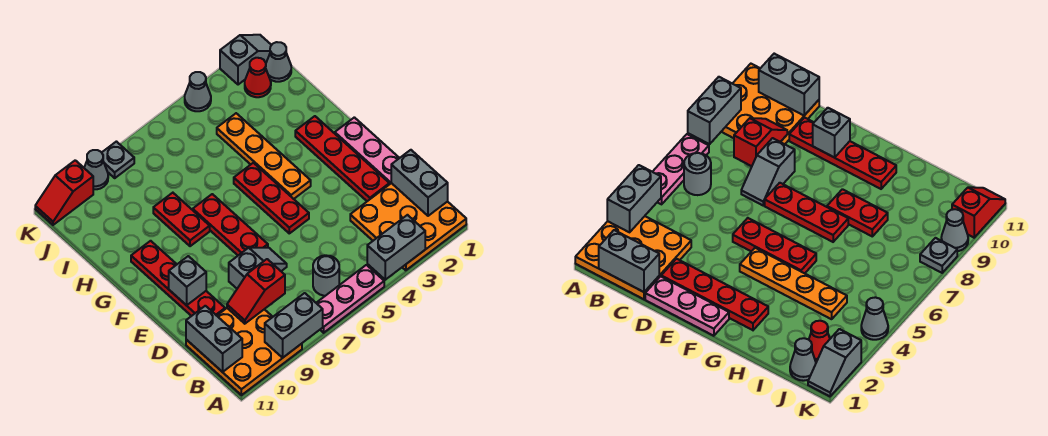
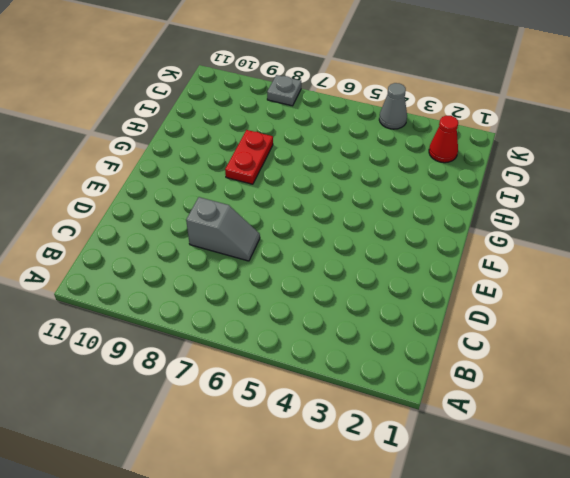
none -> orange 3x3 plate [350,183,466,270]
none -> pink 1x3 plate [317,265,384,333]
none -> orange 3x3 plate [186,308,302,395]

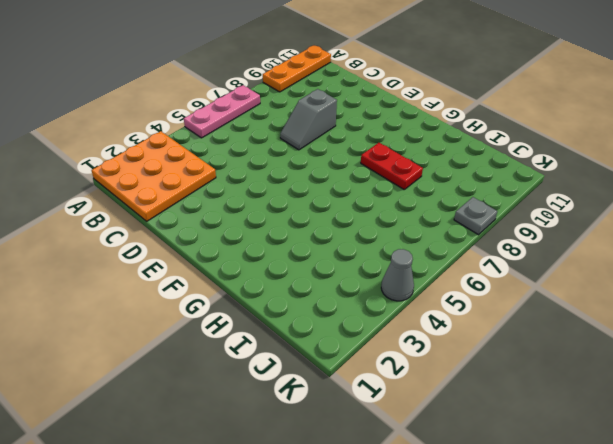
orange 1x3 plate [263,46,331,92] -> orange 3x3 plate [186,308,302,395]
none -> grey 1x1 round brick [313,255,339,296]
none -> pink 1x3 plate [335,117,399,184]
none -> red 1x4 plate [295,116,389,201]

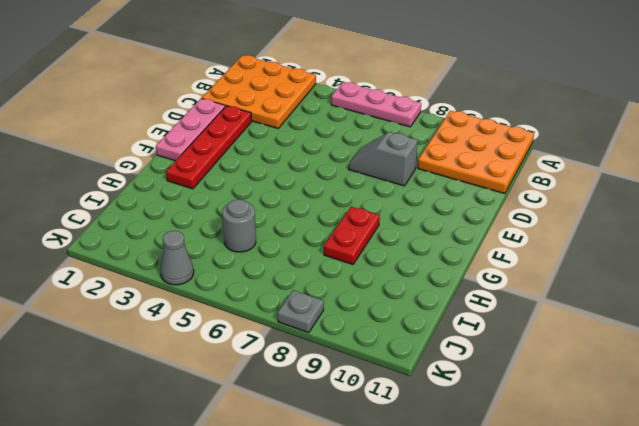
grey 1x1 round brick [222,199,256,252] -> grey 1x1 round brick moved to [313,255,339,296]
none -> red 1x4 plate [131,241,225,316]
none -> red 1x3 plate [234,163,309,233]
none -> red 1x3 plate [193,194,268,255]

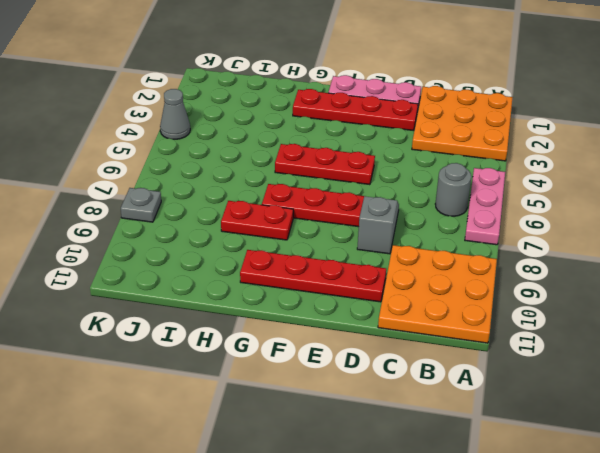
none -> orange 1x4 plate [217,113,311,199]
none -> grey 1x1 cone [266,42,291,82]
none -> red 1x1 cone [245,58,271,97]

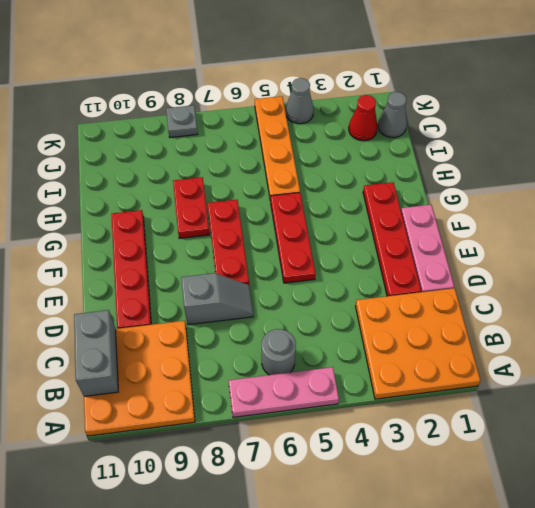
orange 1x4 plate [255,96,300,201] -> orange 1x4 plate moved to [217,113,311,199]
none -> grey 1x2 slope [220,35,271,85]
none -> grey 1x1 cone [84,150,108,189]
none -> red 1x2 slope [35,160,93,225]

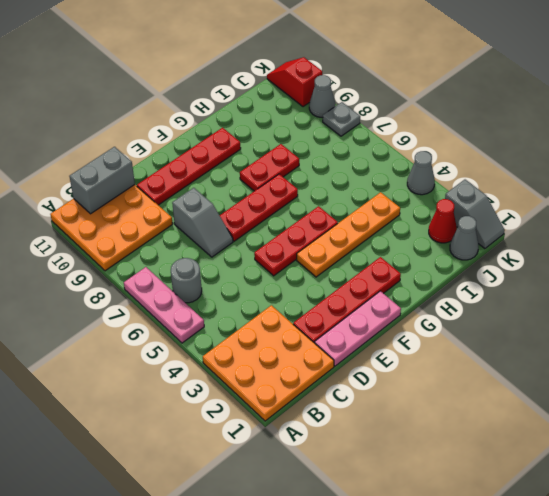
none -> grey 1x2 brick [367,215,425,280]
none -> grey 1x2 brick [265,293,323,358]
none -> grey 1x2 brick [391,150,448,216]

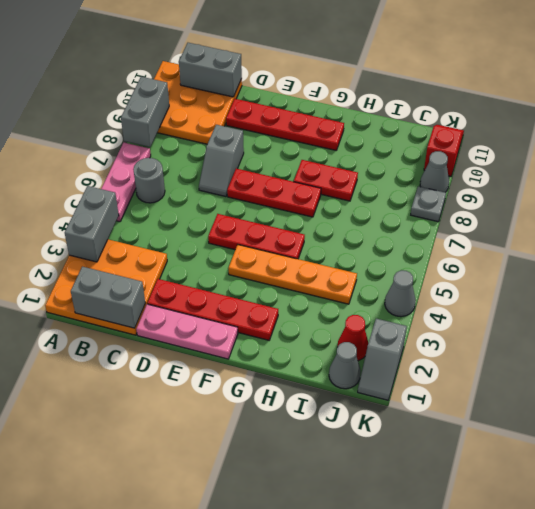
none -> red 1x2 slope [227,259,285,324]
none -> grey 1x1 brick [169,256,206,305]

